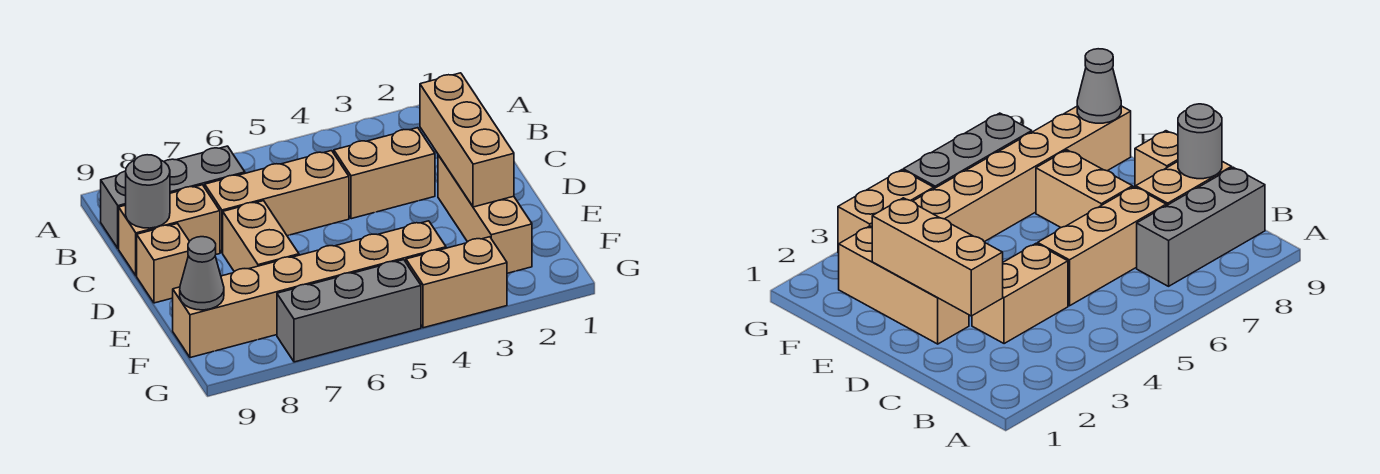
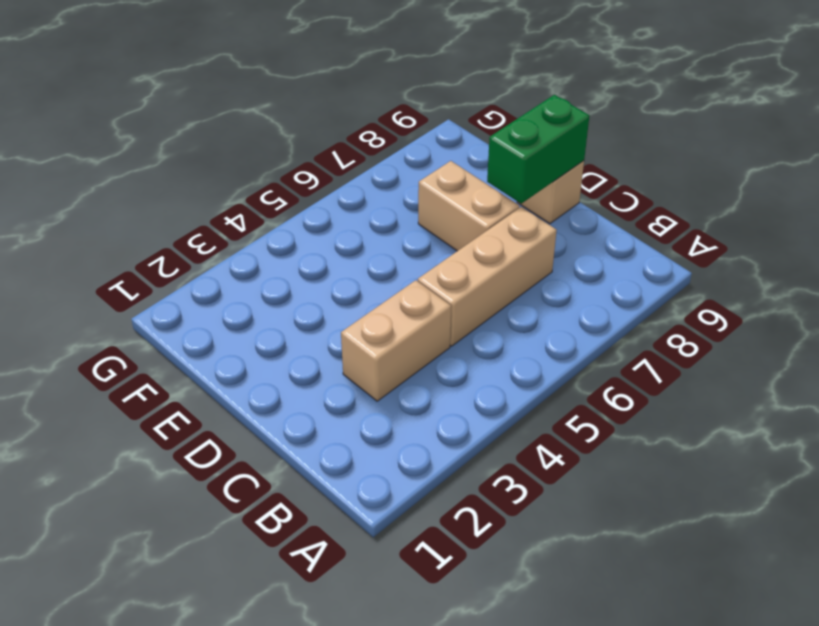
green 1x2 brick [487,95,589,204] -> none
none -> grey 1x3 brick [101,146,245,248]
none -> tan 1x2 brick [119,185,220,276]
none -> tan 1x3 brick [438,155,532,273]

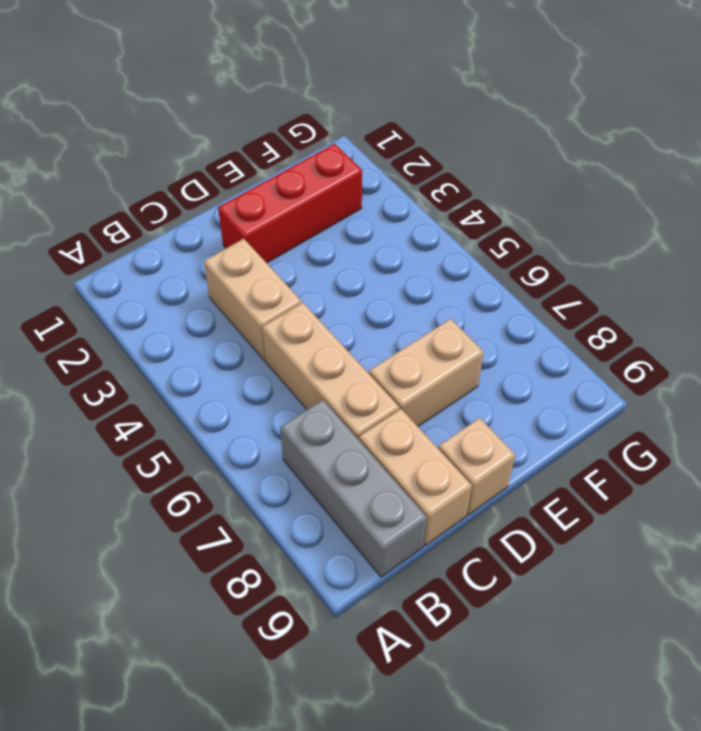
red 1x3 brick [218,144,362,263] -> tan 1x3 brick [438,155,532,273]
none -> tan 1x6 brick [173,221,446,358]
none -> tan 1x2 brick [406,237,507,328]
none -> grey 1x3 brick [277,260,421,362]

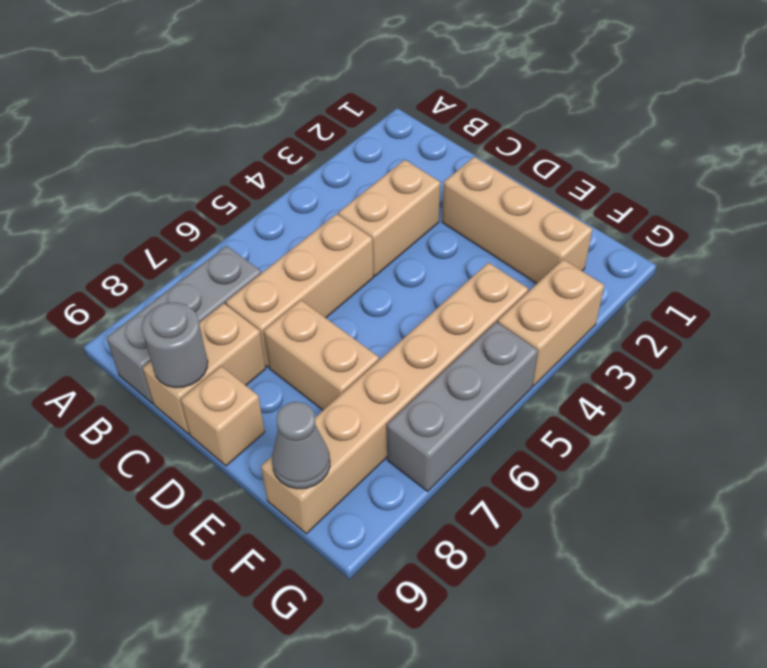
none -> tan 1x3 brick [420,73,514,207]

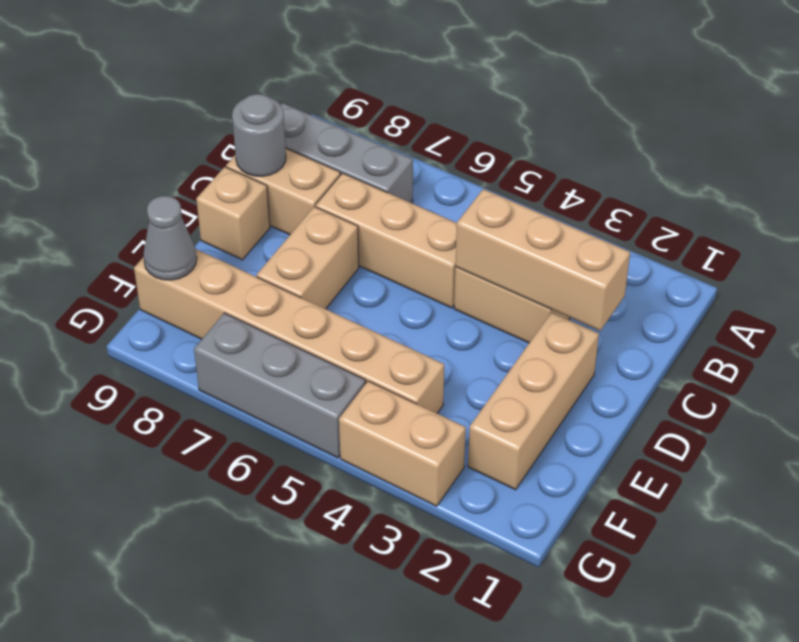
tan 1x3 brick [455,189,630,331] -> tan 1x3 brick turned to [420,73,514,207]

